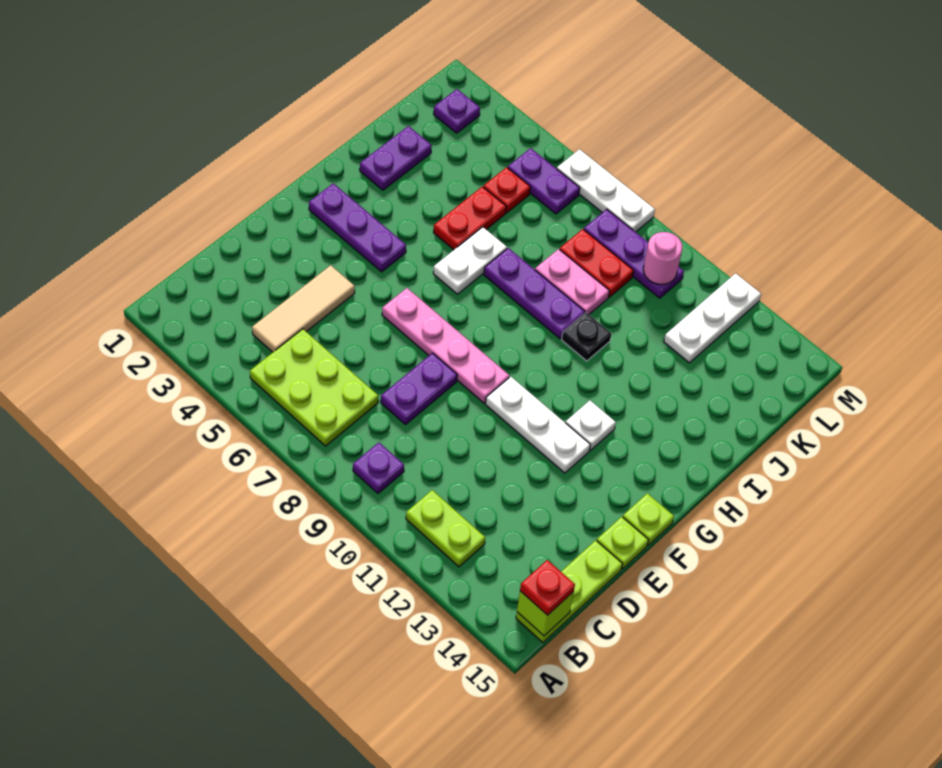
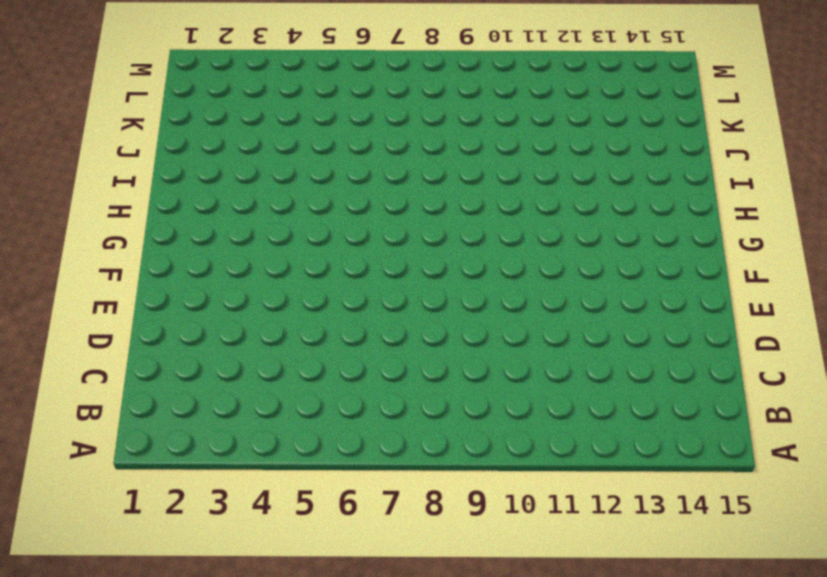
none -> lime 2x3 plate [250,329,378,446]
none -> purple 1x1 plate [353,442,404,493]
none -> lime 1x2 plate [406,490,485,567]

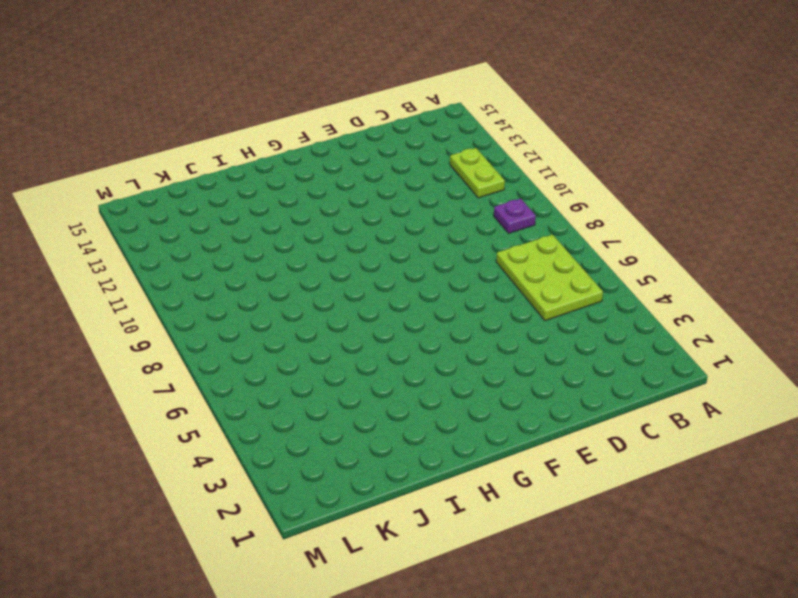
none -> lime 1x3 plate [516,540,623,643]
none -> tan 1x3 tile [252,265,355,352]
none -> purple 1x2 plate [381,353,457,424]

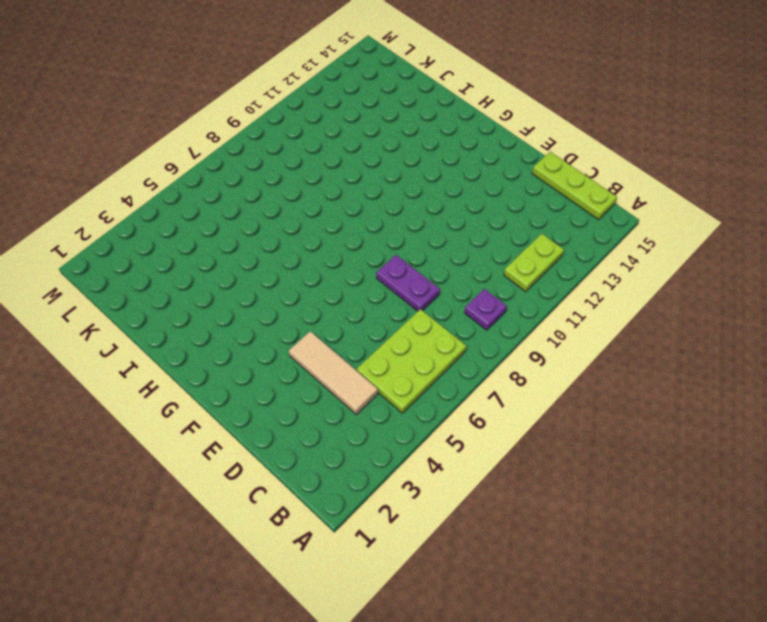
none -> lime 1x1 plate [597,517,648,569]
none -> pink 1x4 plate [382,288,509,403]
none -> white 1x3 plate [486,377,590,473]

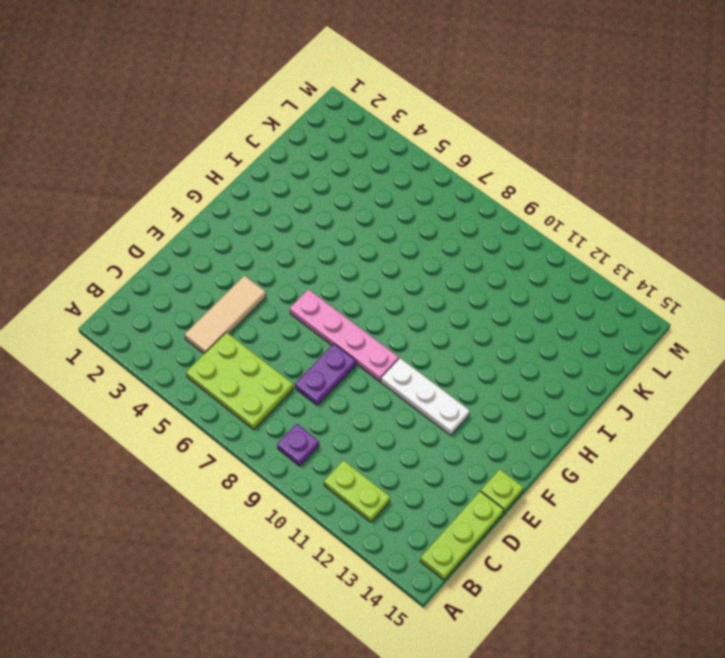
none -> lime 1x1 plate [623,493,674,545]
none -> purple 1x3 plate [309,183,406,272]
none -> white 1x1 plate [566,401,616,450]

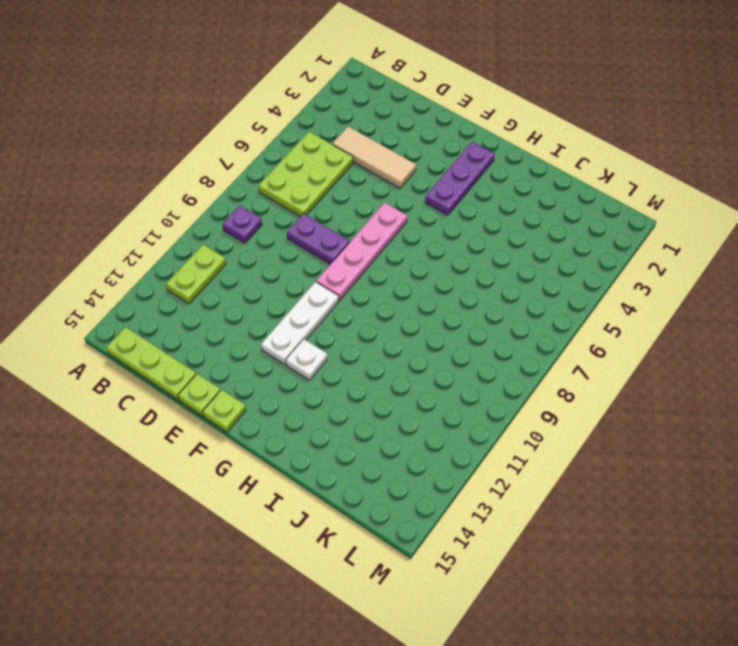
none -> white 1x2 plate [433,227,507,294]
none -> purple 1x2 plate [360,126,432,190]
none -> red 1x2 plate [433,187,506,250]

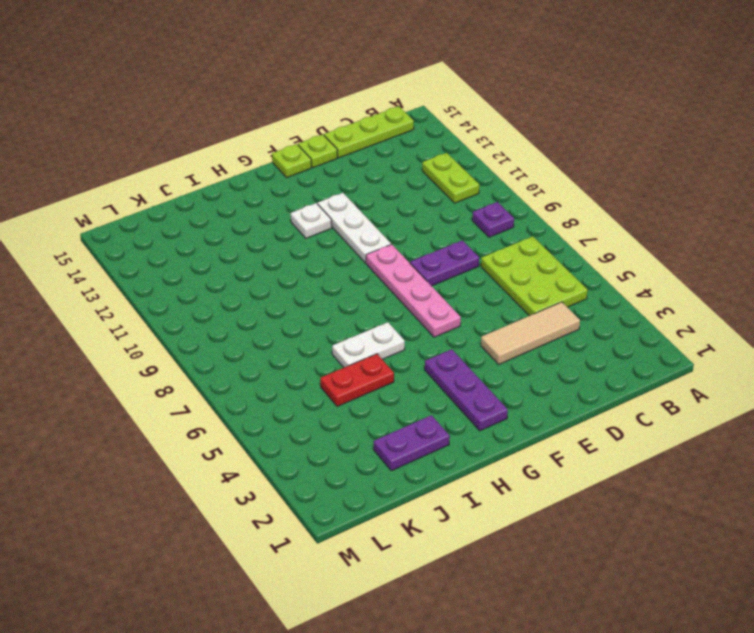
none -> purple 1x3 plate [484,248,585,339]
none -> black 1x1 plate [562,313,611,361]
none -> pink 1x2 plate [535,249,609,314]

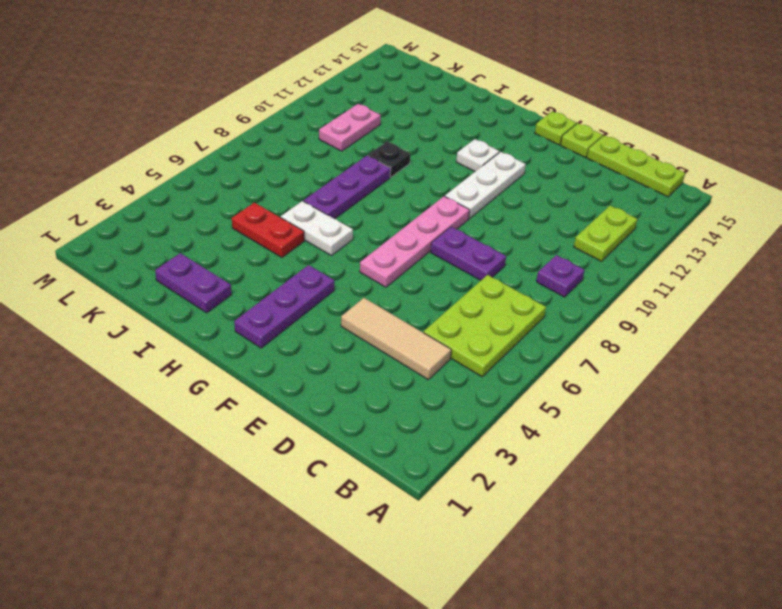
pink 1x2 plate [319,104,381,151] -> pink 1x2 plate moved to [535,249,609,314]
none -> red 1x1 plate [483,167,530,213]
none -> red 1x2 plate [560,229,634,297]
none -> white 1x3 plate [664,273,761,363]

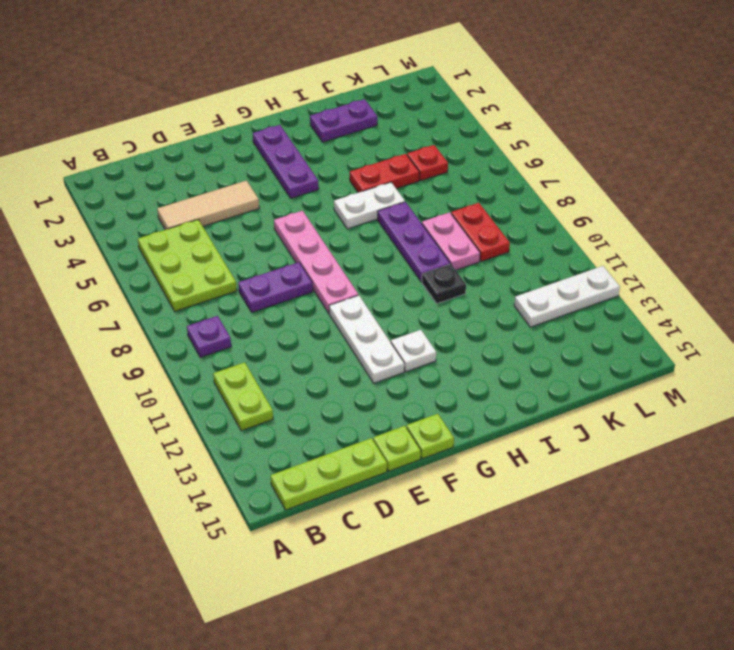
none -> purple 1x1 plate [434,89,480,133]
none -> purple 1x2 plate [508,148,580,214]
none -> purple 1x3 plate [584,209,684,298]

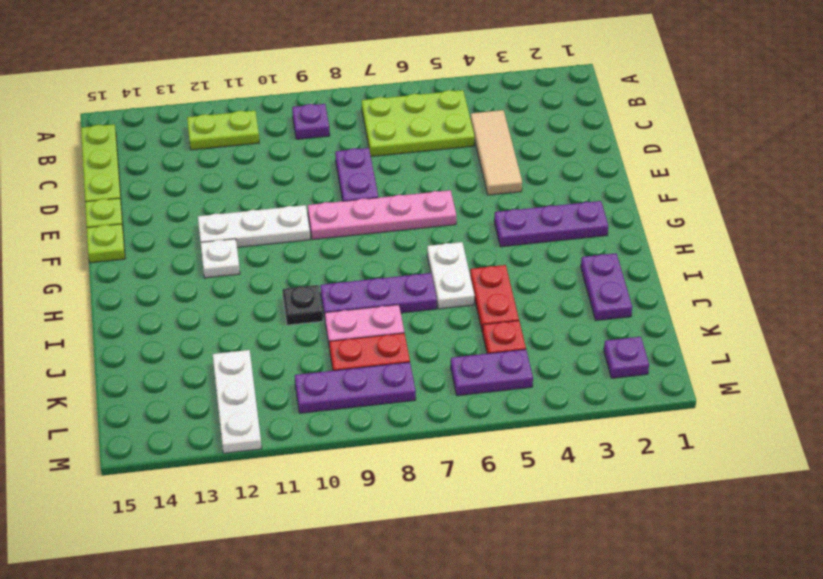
none -> white 1x3 plate [557,149,655,232]
none -> lime 1x1 brick [517,591,574,636]
none -> pink 1x1 round brick [643,232,682,284]

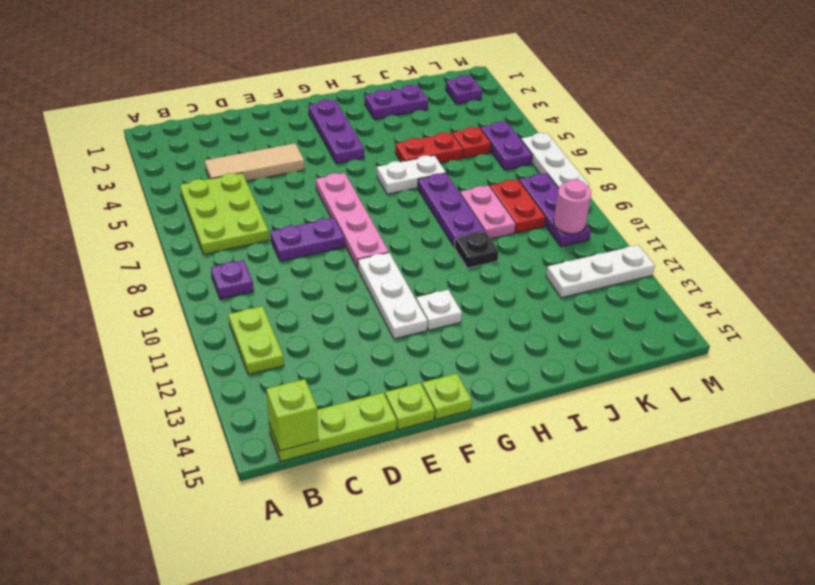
none -> red 1x1 plate [520,560,575,615]

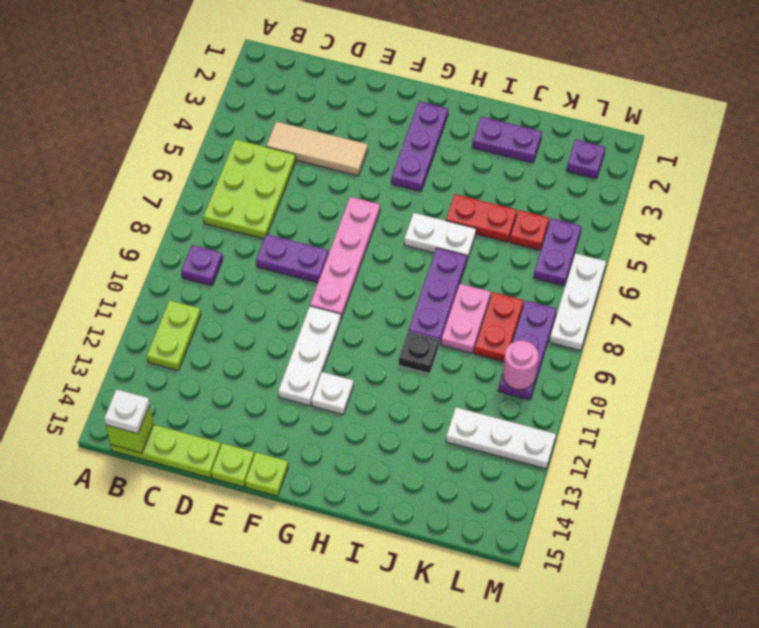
white 1x1 plate [104,389,150,434] -> red 1x1 plate [520,560,575,615]

